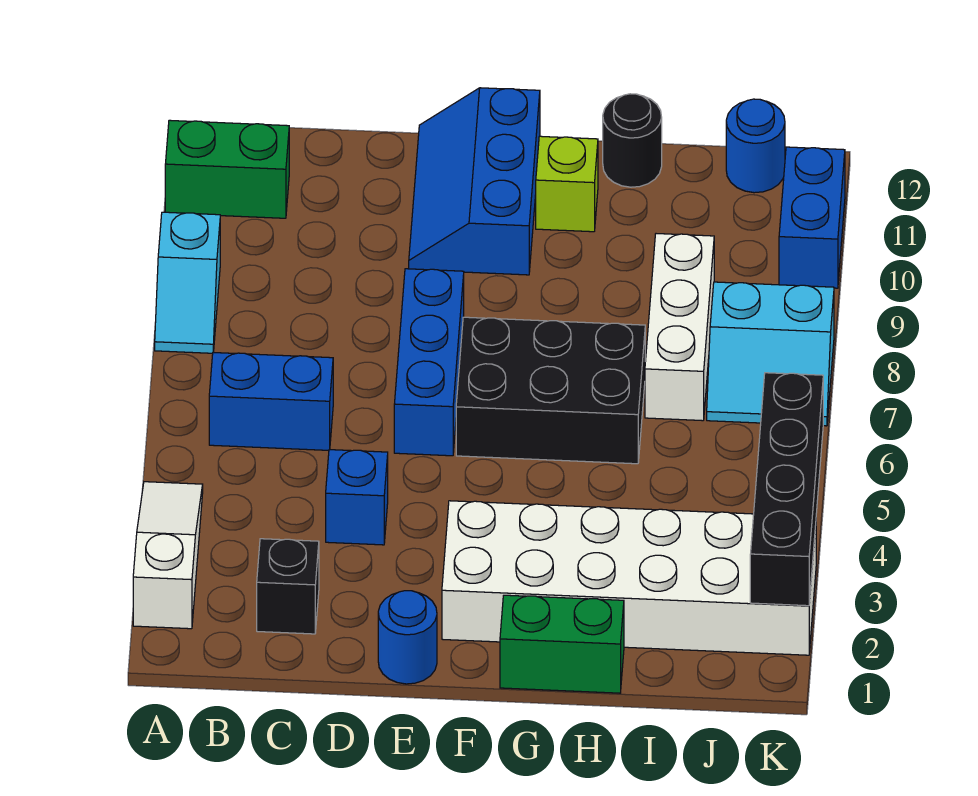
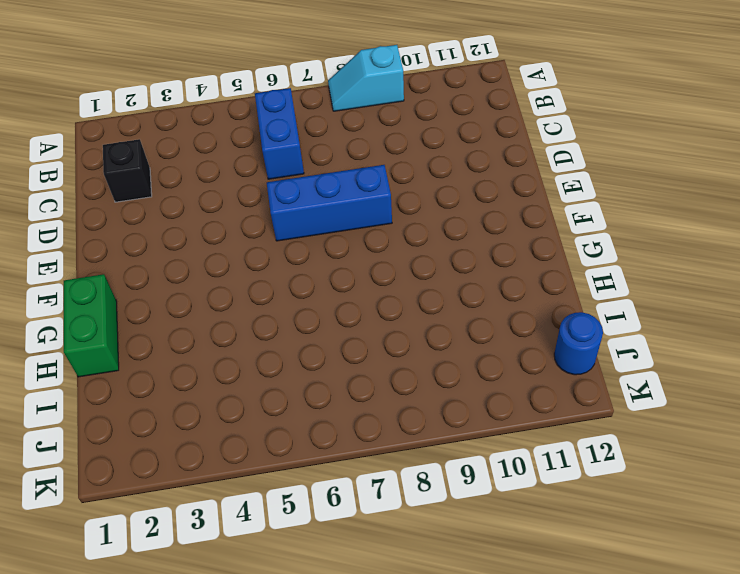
none -> white 1x3 slope [133,482,203,629]
none -> green 1x2 brick [165,120,289,218]
none -> blue 1x1 brick [326,450,388,545]

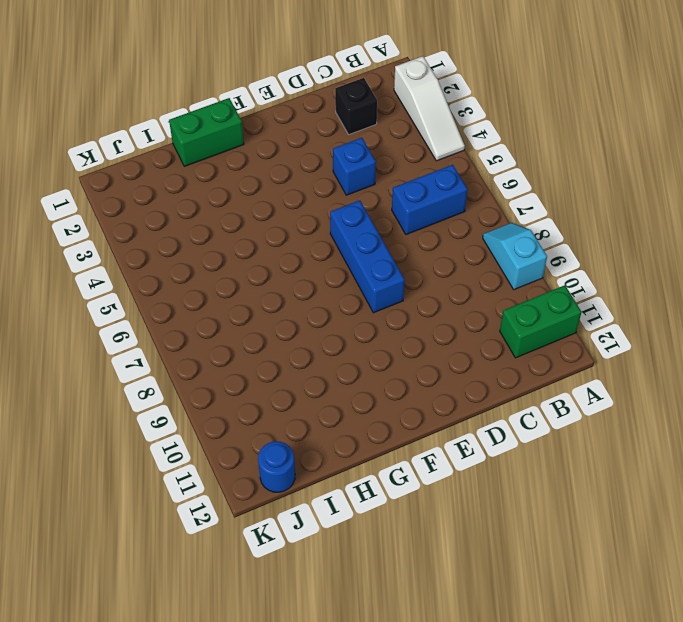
none -> blue 1x1 round brick [378,591,437,684]
none -> blue 2x3 slope [409,88,540,275]
none -> white 2x6 brick [442,501,816,655]

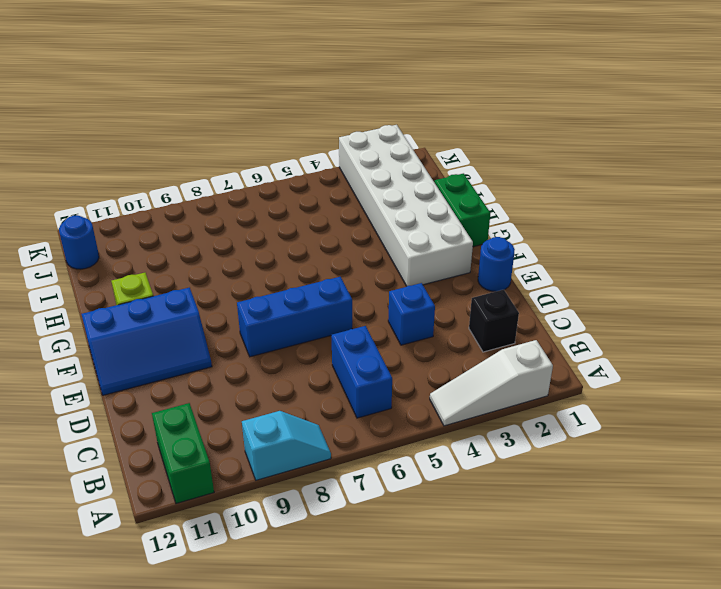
none -> black 2x3 brick [456,317,645,464]
none -> black 1x1 round brick [603,94,662,187]
none -> white 1x3 brick [645,234,714,421]

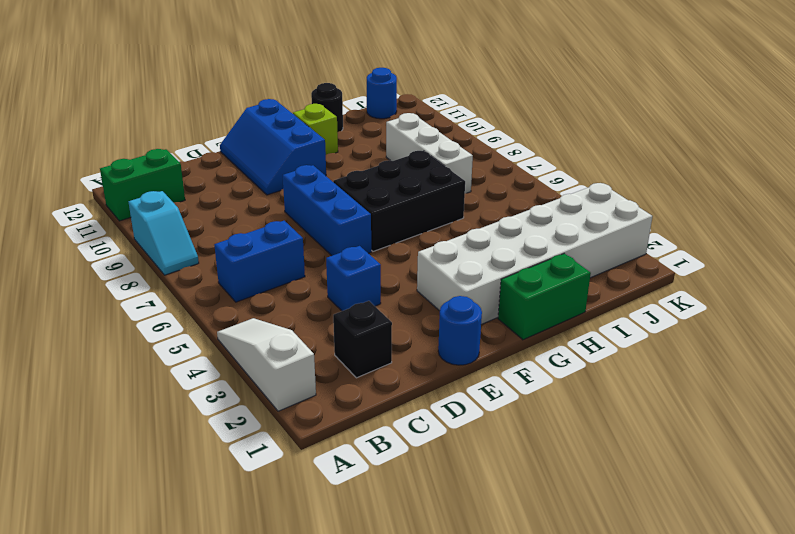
none -> cyan 2x2 slope [707,282,834,426]
none -> blue 1x2 brick [779,147,845,288]
none -> black 1x4 brick [750,373,823,606]

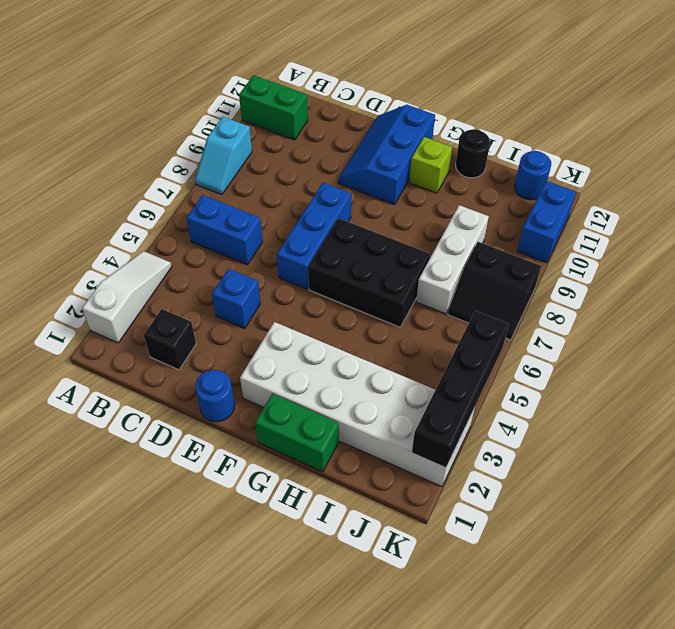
black 2x2 slope [448,242,541,340] -> cyan 2x2 slope [707,282,834,426]

